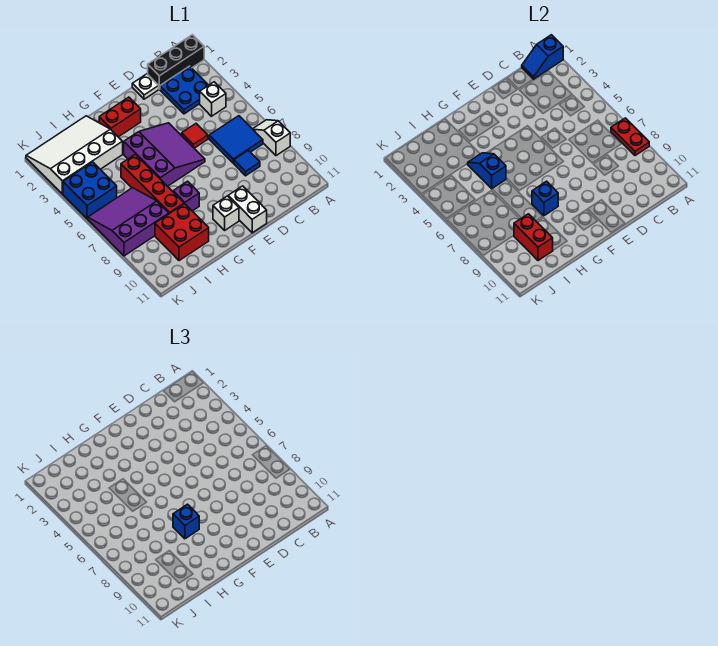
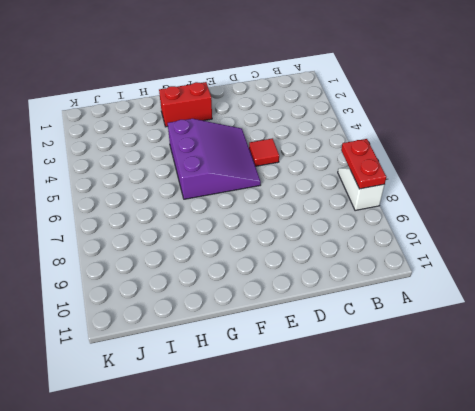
none -> black 1x3 brick [148,35,204,89]
none -> blue 2x2 plate [160,66,208,114]
none -> white 1x1 brick [200,82,226,116]

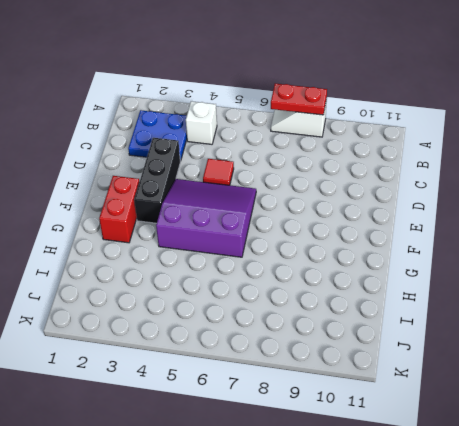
black 1x3 brick [134,138,180,223] -> black 1x3 brick moved to [148,35,204,89]
none -> blue 2x2 tile [209,116,263,163]
none -> blue 1x1 tile [234,150,260,176]
none -> white 1x1 plate [132,74,159,99]

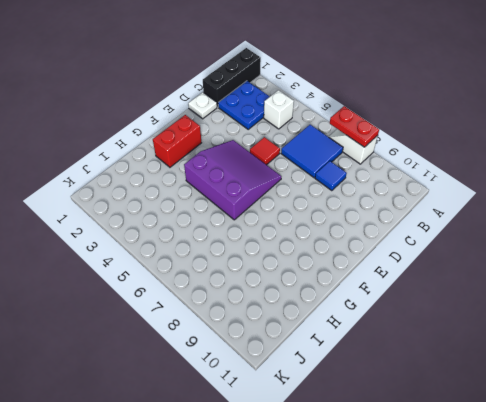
none -> white 1x2 brick [228,186,267,233]
none -> white 1x1 brick [213,196,239,230]
none -> purple 1x1 brick [173,181,199,211]

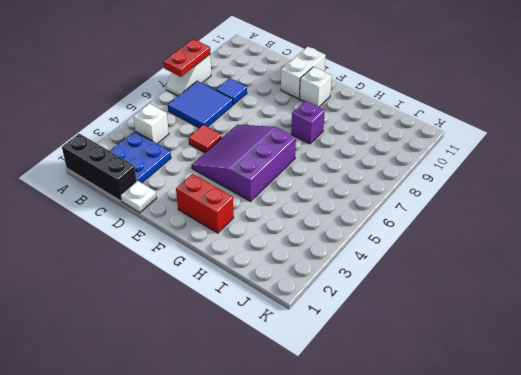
none -> white 3x4 slope [26,116,123,194]
none -> red 1x4 brick [121,154,184,214]
none -> red 2x2 brick [155,204,209,261]

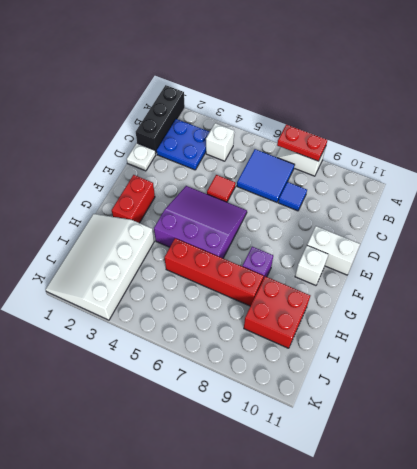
none -> purple 3x3 slope [88,188,169,256]
none -> blue 2x2 brick [63,162,117,219]
none -> blue 1x2 slope [522,35,563,79]

